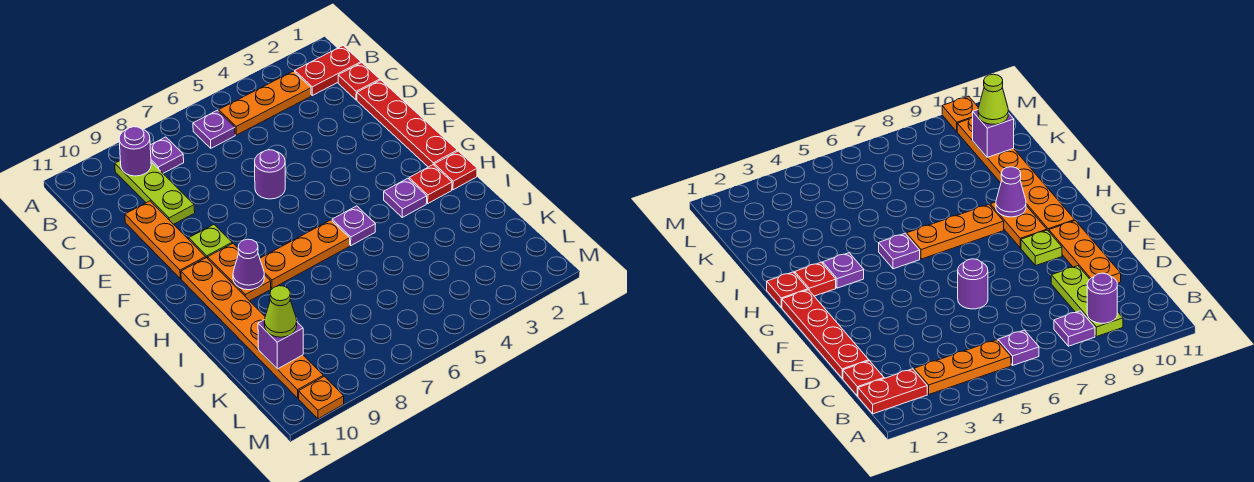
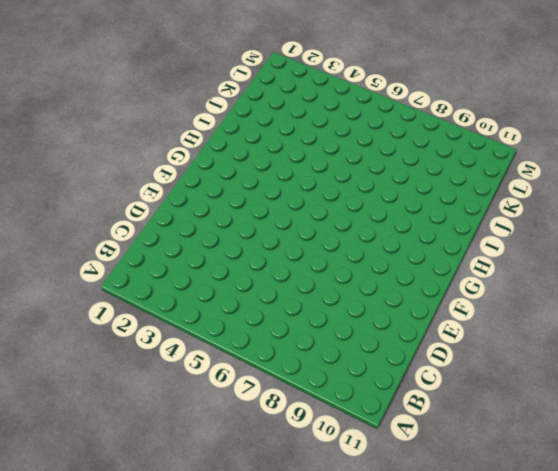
none -> red 1x2 plate [295,46,361,95]
none -> orange 1x3 plate [219,71,311,135]
none -> purple 1x1 plate [193,110,235,148]

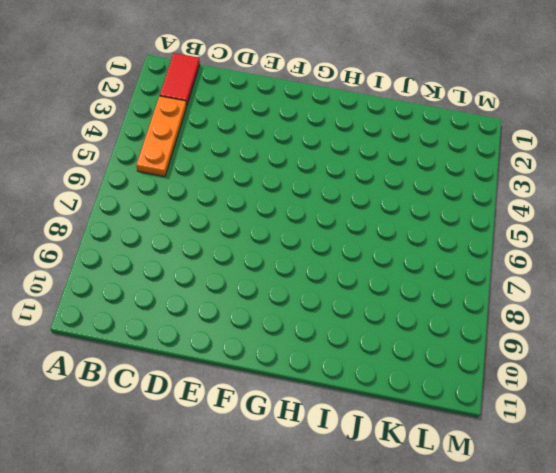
red 1x2 tile [160,53,200,106] -> red 1x2 plate [295,46,361,95]
none -> purple 1x1 plate [193,110,235,148]
none -> purple 1x1 plate [150,137,184,173]
none -> lime 1x3 plate [115,161,195,224]

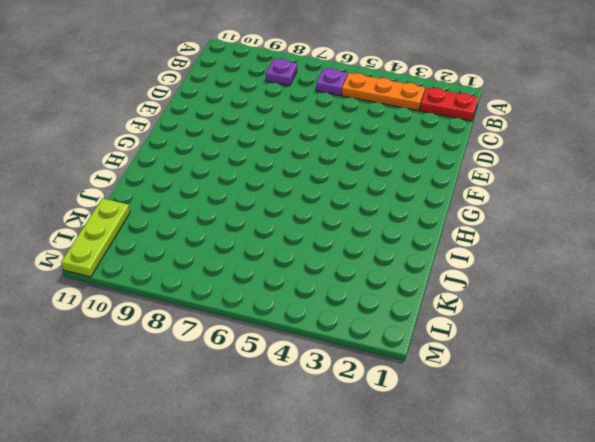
lime 1x3 plate [61,198,130,277] -> lime 1x3 plate moved to [115,161,195,224]
none -> red 1x1 plate [338,63,380,100]
none -> red 1x4 plate [357,80,457,167]
none -> orange 1x3 plate [125,201,206,279]

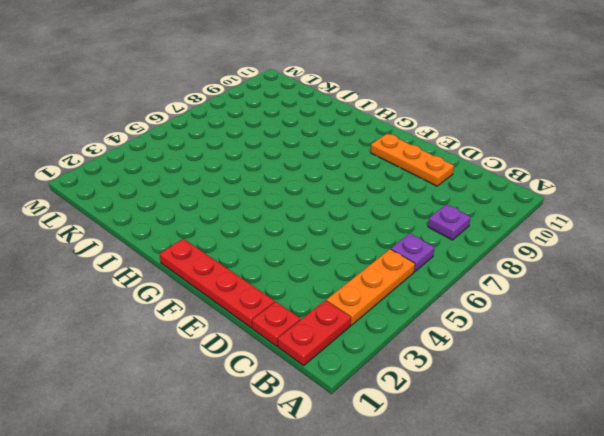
none -> lime 1x3 plate [115,161,195,224]
none -> purple 1x1 round brick [255,150,285,199]
none -> lime 1x1 plate [189,225,232,259]

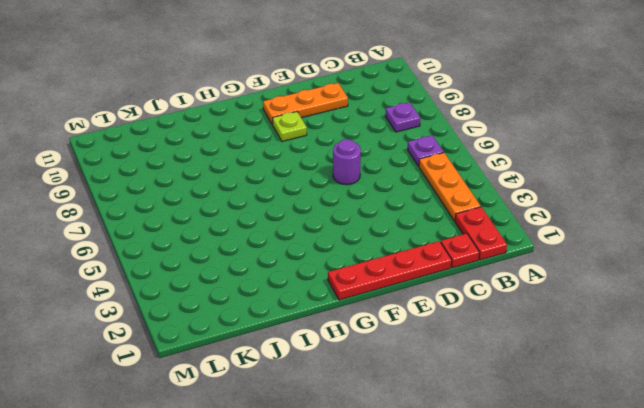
none -> lime 1x3 plate [115,161,195,224]
none -> orange 1x2 plate [208,244,271,301]
none -> orange 1x6 plate [181,258,323,398]

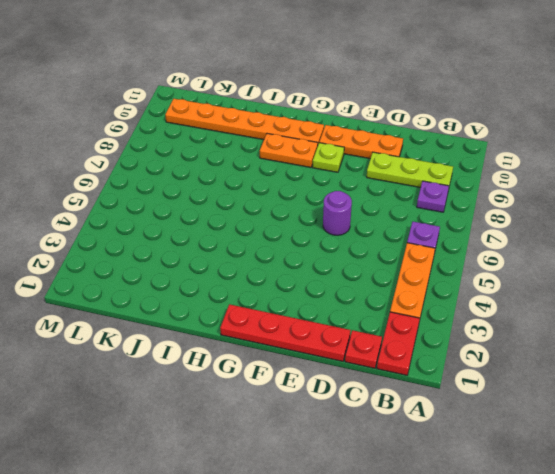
none -> red 1x1 plate [434,151,477,190]
none -> red 1x1 plate [409,165,452,203]
none -> purple 1x1 plate [384,178,427,217]

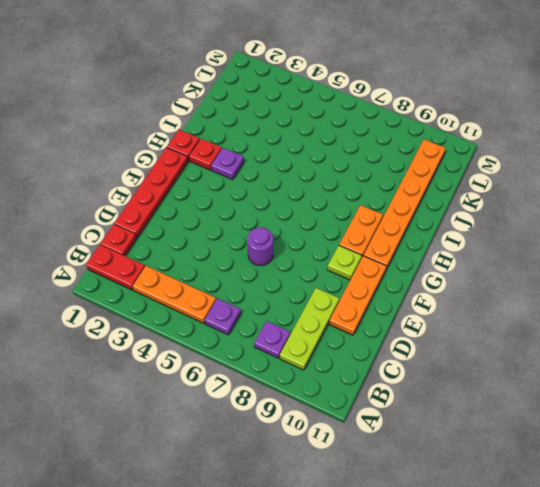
none -> purple 1x1 plate [332,206,376,245]
none -> orange 1x3 plate [260,220,350,289]
none -> orange 1x1 plate [299,376,344,419]

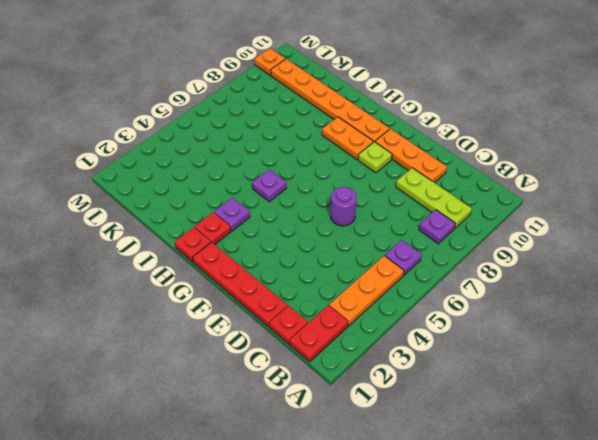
none -> orange 1x3 plate [260,220,350,289]
none -> purple 1x1 round brick [119,127,151,176]
none -> purple 1x1 cone [233,239,264,290]

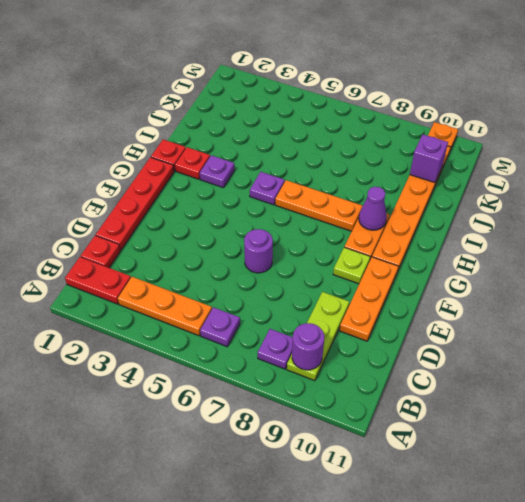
none -> lime 1x1 cone [264,286,297,337]

